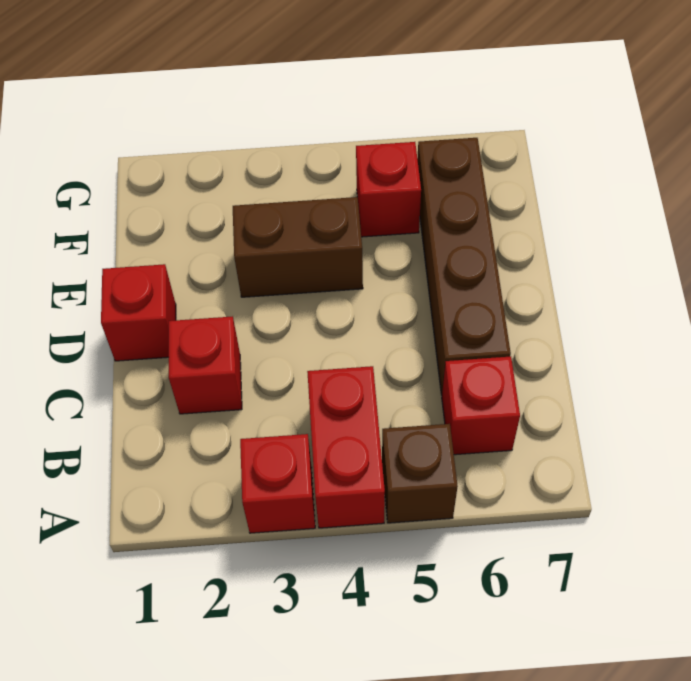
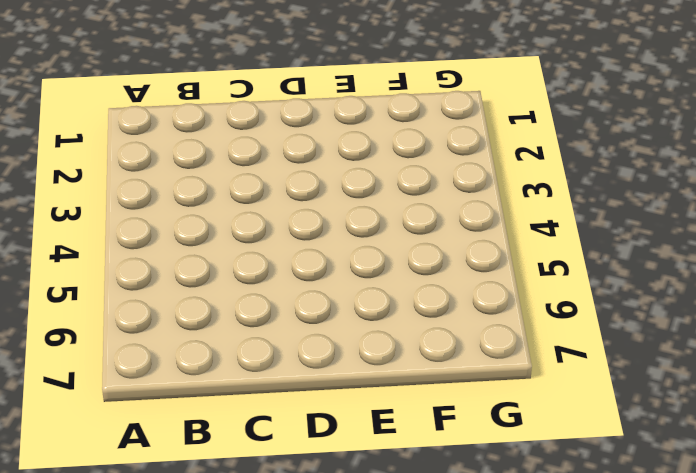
none -> red 1x1 brick [240,434,315,533]
none -> red 1x2 brick [307,366,385,528]

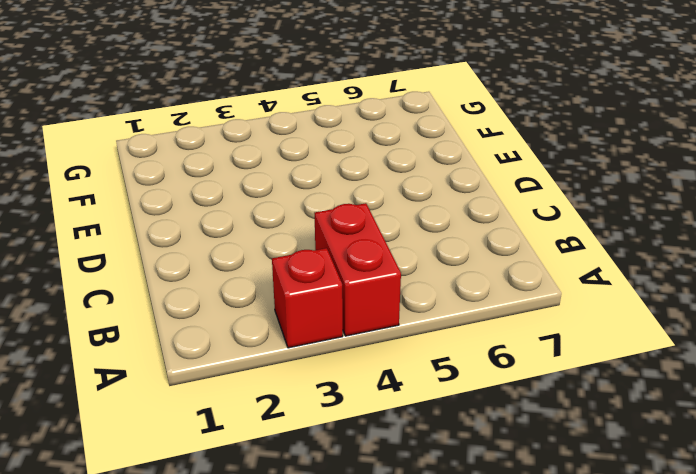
none -> brown 1x1 brick [382,424,458,523]
none -> red 1x1 brick [442,356,520,455]

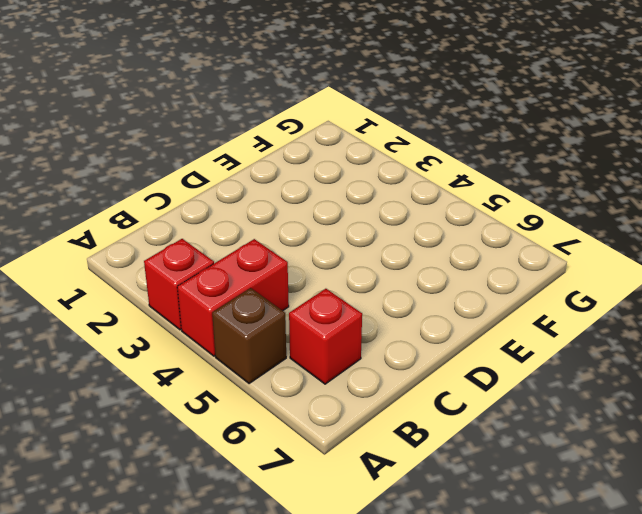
none -> red 1x1 brick [169,316,242,414]
none -> brown 1x4 brick [417,138,511,395]

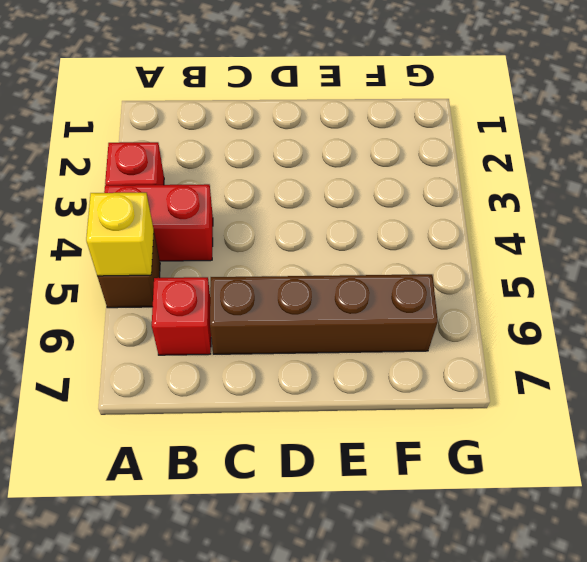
yellow 1x1 brick [86,193,154,276] -> none
none -> red 1x1 brick [169,316,242,414]
none -> red 1x1 brick [101,264,176,361]

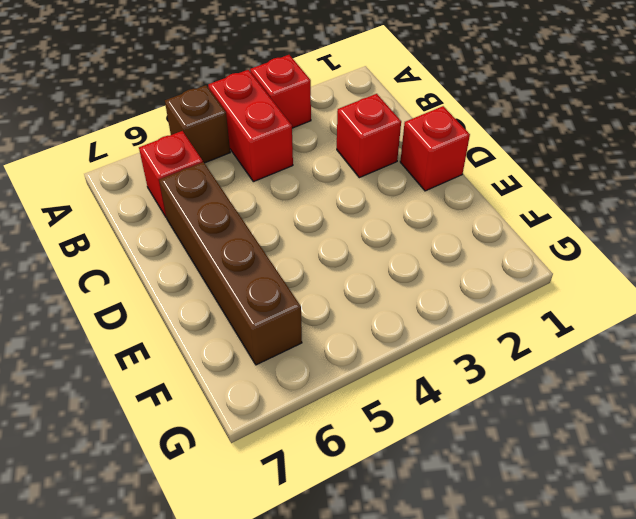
none -> brown 1x2 brick [233,197,363,297]
none -> red 1x1 brick [356,142,421,237]

